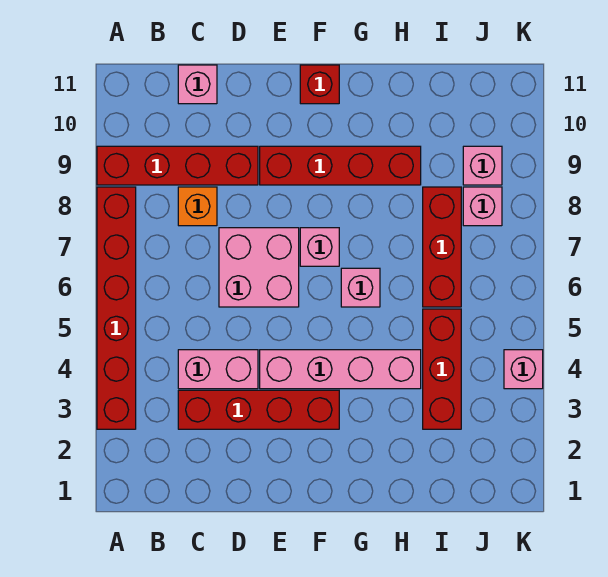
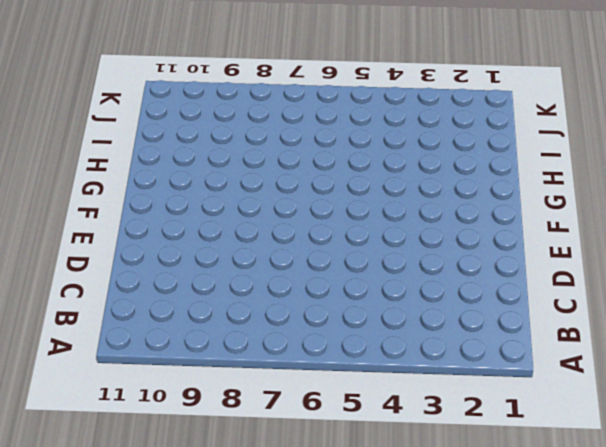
none -> red 1x6 brick [97,187,136,429]
none -> red 1x4 brick [97,146,258,185]
none -> red 1x4 brick [178,390,339,429]

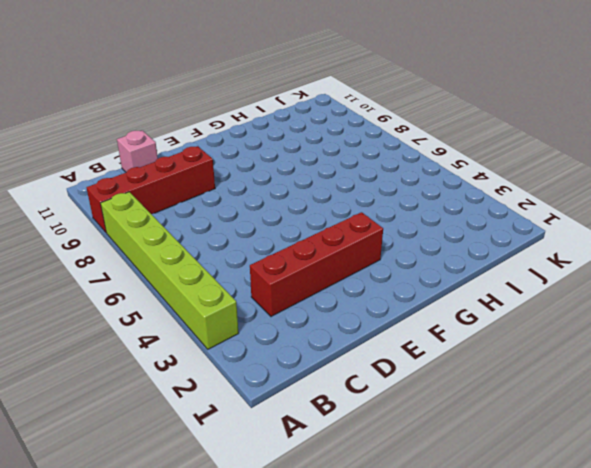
lime 1x6 brick [101,192,239,349] -> red 1x6 brick [97,187,136,429]
none -> pink 1x2 brick [178,350,258,389]
none -> orange 1x1 brick [178,187,217,226]
none -> pink 2x2 brick [219,228,299,307]

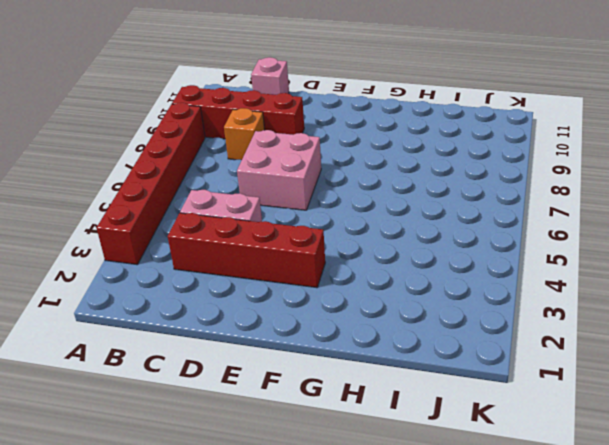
none -> pink 1x4 brick [260,350,421,389]
none -> red 1x4 brick [260,146,421,185]
none -> pink 1x1 brick [300,228,339,266]

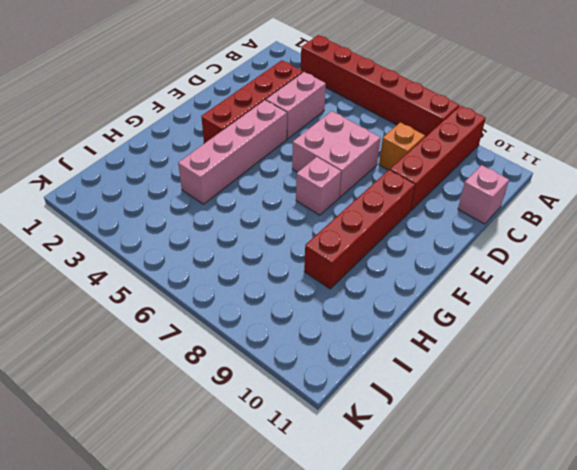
none -> red 1x1 brick [300,65,339,104]
none -> pink 1x1 brick [341,268,380,307]
none -> red 1x3 brick [423,309,461,429]

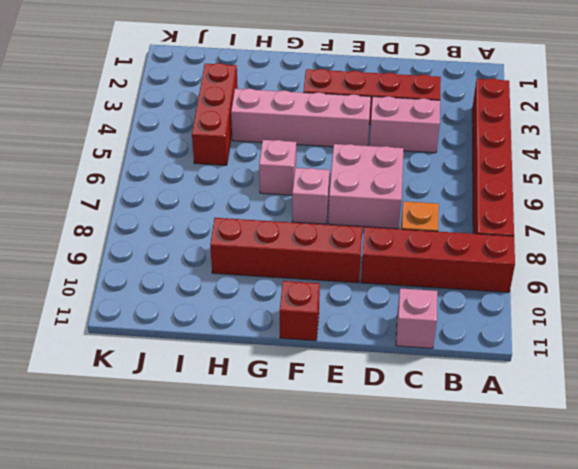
none -> red 1x3 brick [423,187,461,307]
none -> pink 1x1 brick [463,187,502,226]
none -> pink 1x1 brick [463,146,502,185]

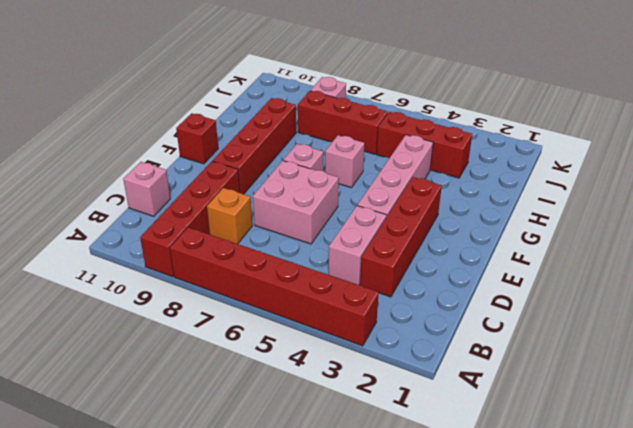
none -> pink 1x1 brick [463,146,502,185]
none -> pink 1x1 brick [504,350,543,389]

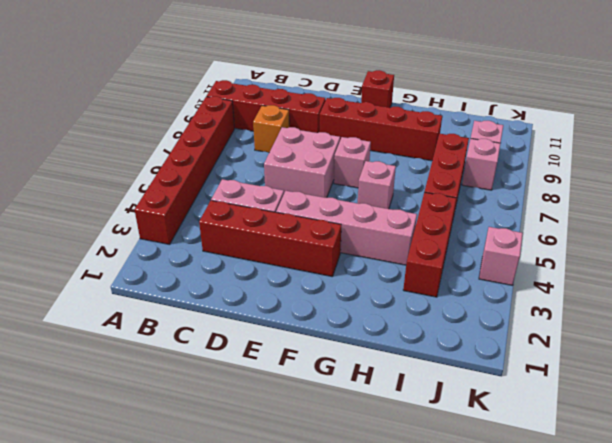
none -> pink 1x1 brick [178,65,217,104]

